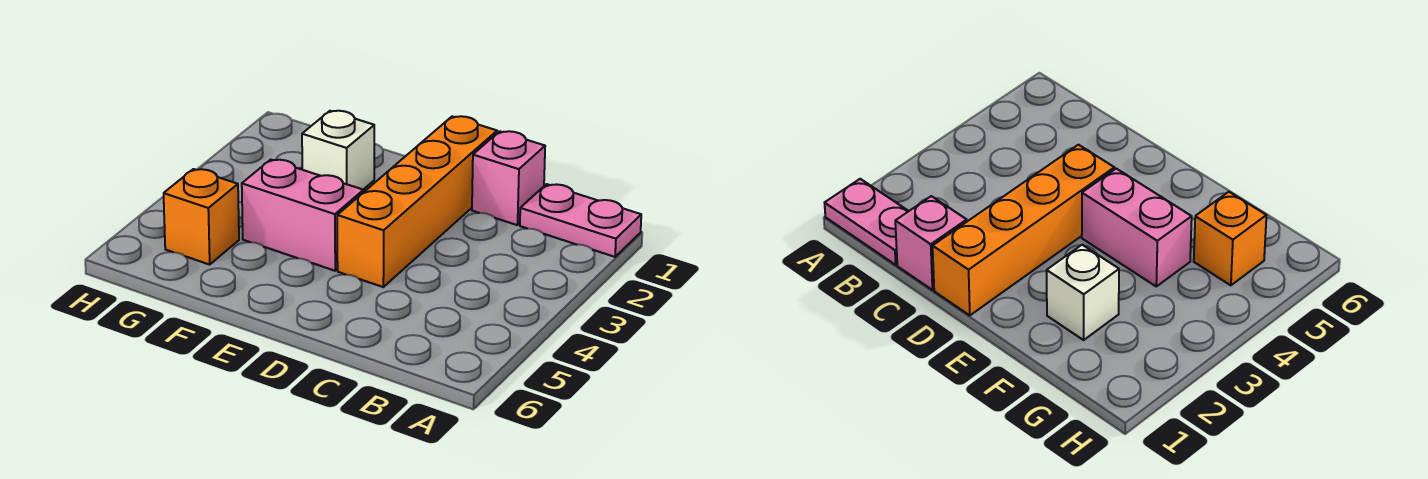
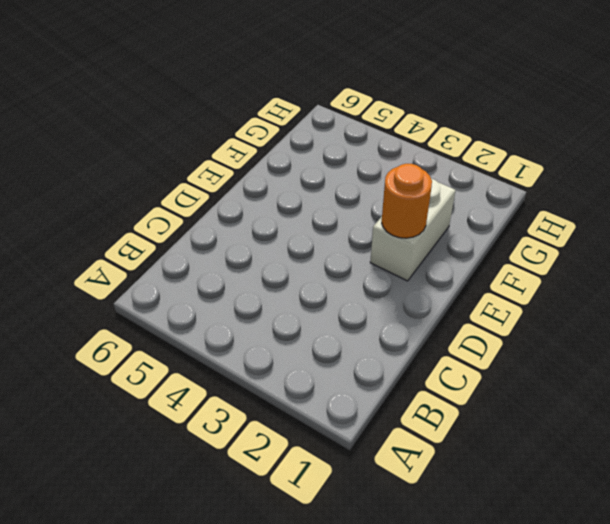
white 1x2 brick [370,179,456,281] -> white 1x1 brick [302,111,374,189]
orange 1x1 round brick [382,164,432,238] -> none
none -> pink 1x2 plate [520,184,641,257]
none -> pink 1x1 brick [472,131,545,225]

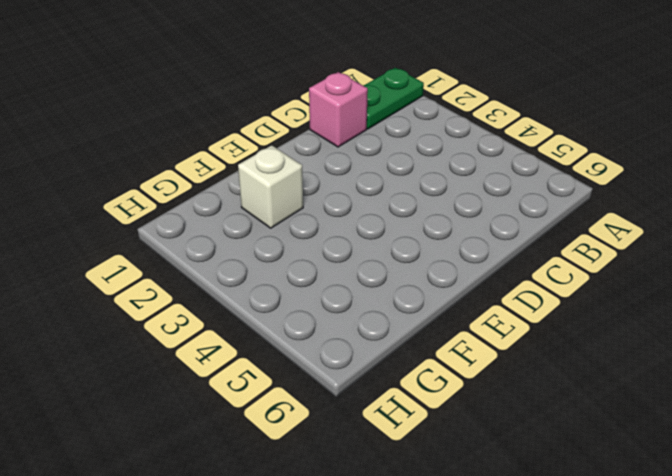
green 1x2 plate [363,68,424,129] -> pink 1x2 plate [520,184,641,257]
none -> orange 1x4 brick [337,116,497,287]
none -> pink 1x2 brick [242,160,363,271]

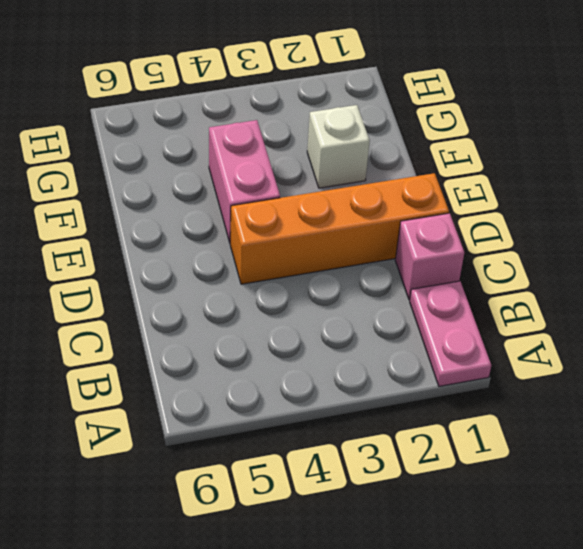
none -> orange 1x1 brick [164,169,239,265]

